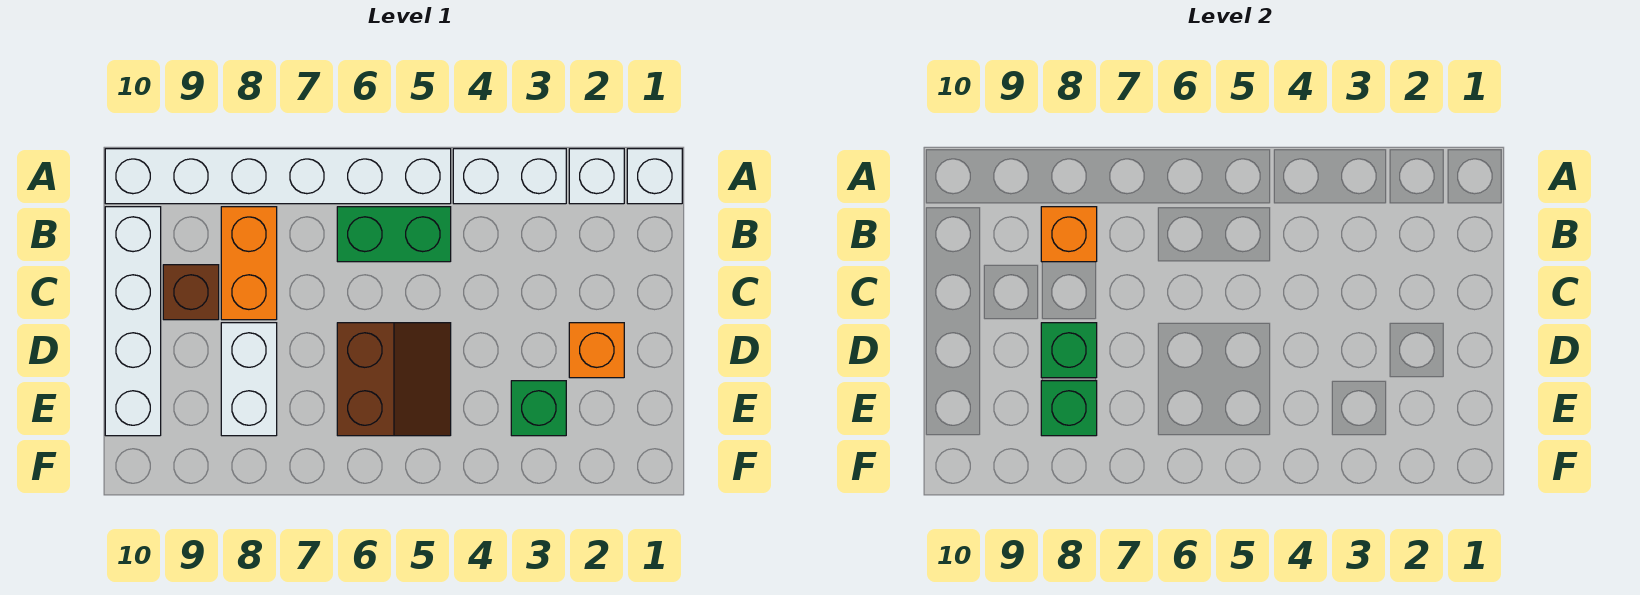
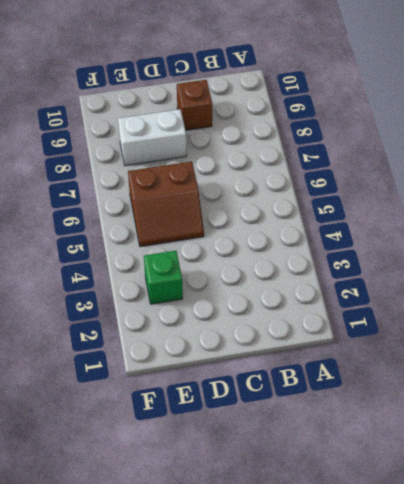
none -> white 1x1 brick [627,149,682,204]
none -> white 1x1 brick [569,149,624,204]
none -> white 1x2 brick [453,149,566,204]

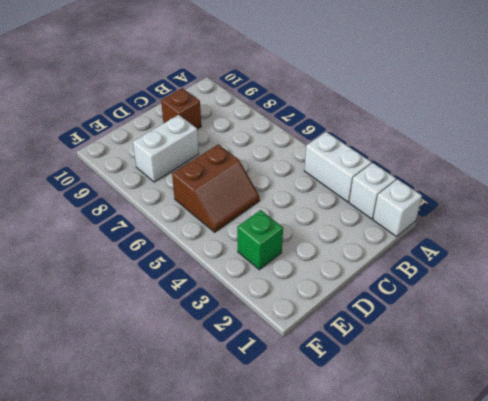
none -> white 1x6 brick [105,149,451,204]
none -> green 1x2 brick [337,207,451,262]
none -> orange 1x2 brick [221,207,277,320]

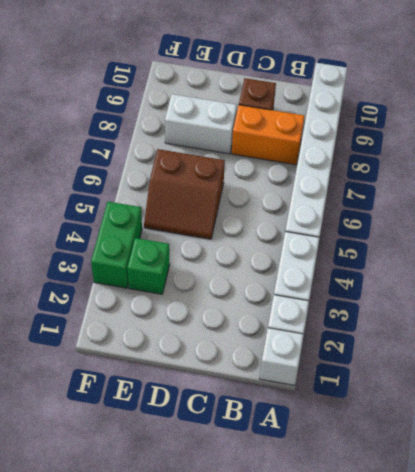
green 1x2 brick [91,202,142,288] -> green 1x2 brick moved to [337,207,451,262]
none -> white 1x4 brick [105,207,161,436]
none -> orange 1x1 brick [569,323,624,378]
none -> orange 1x1 brick [1041,207,1097,262]

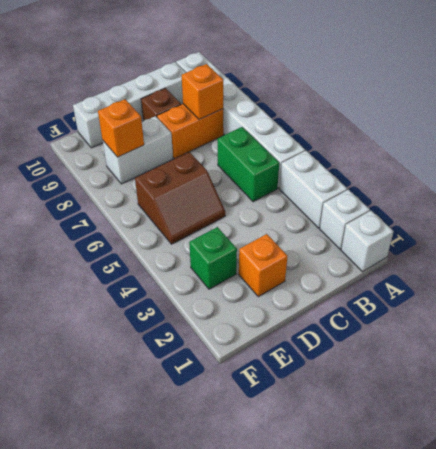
orange 1x1 brick [98,99,144,157] -> green 1x1 brick [1041,381,1097,436]
none -> green 1x1 brick [1041,323,1097,378]

